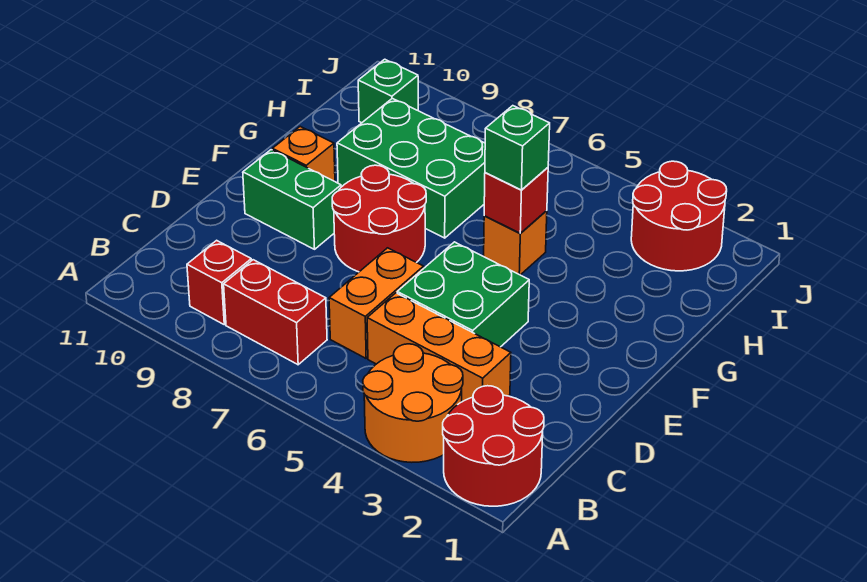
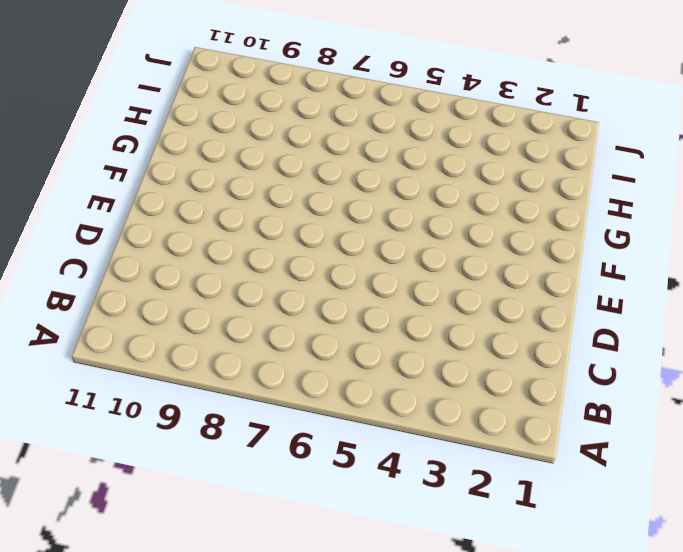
none -> red 2x2 round brick [443,386,544,506]
none -> orange 2x2 round brick [363,344,463,462]
none -> red 1x2 brick [224,260,327,365]

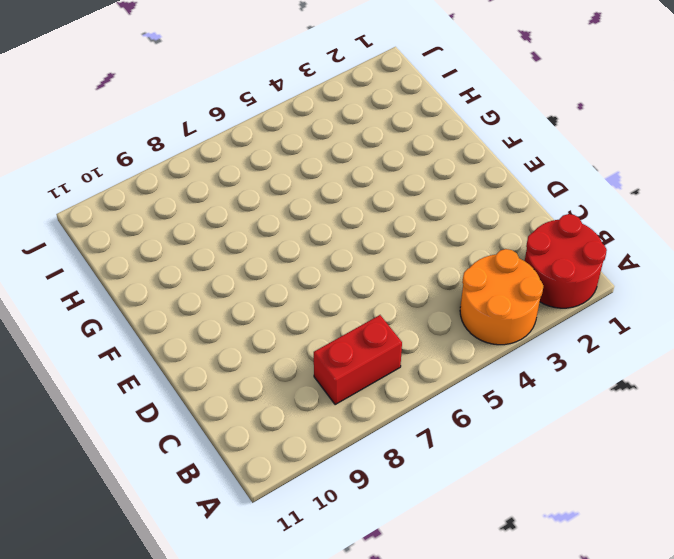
none -> red 1x1 brick [187,240,251,325]
none -> orange 1x3 brick [367,293,511,402]
none -> orange 1x2 brick [329,248,424,358]

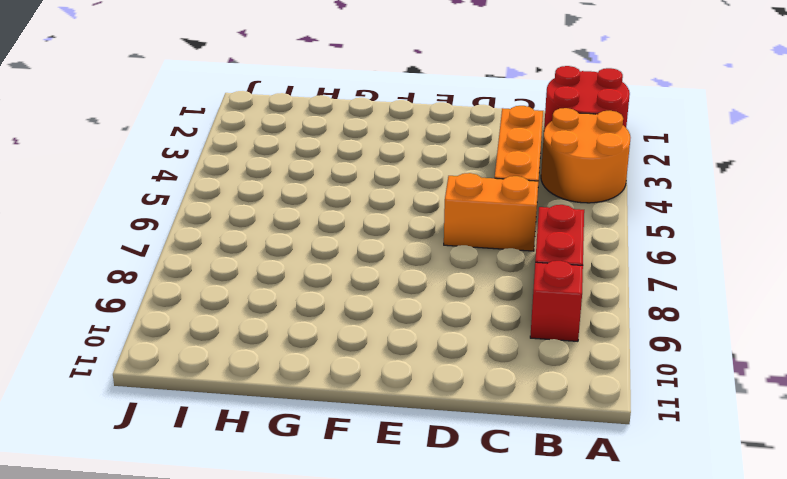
none -> green 2x2 brick [397,242,529,347]
none -> red 2x2 round brick [332,165,426,272]
none -> green 1x2 brick [243,150,341,249]

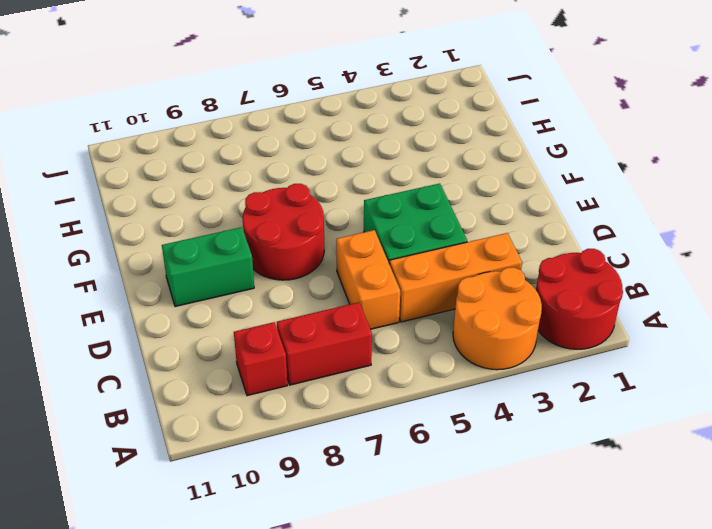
none -> orange 1x1 brick [272,127,335,181]
none -> orange 1x1 brick [484,211,547,275]
none -> green 2x3 brick [337,98,485,238]

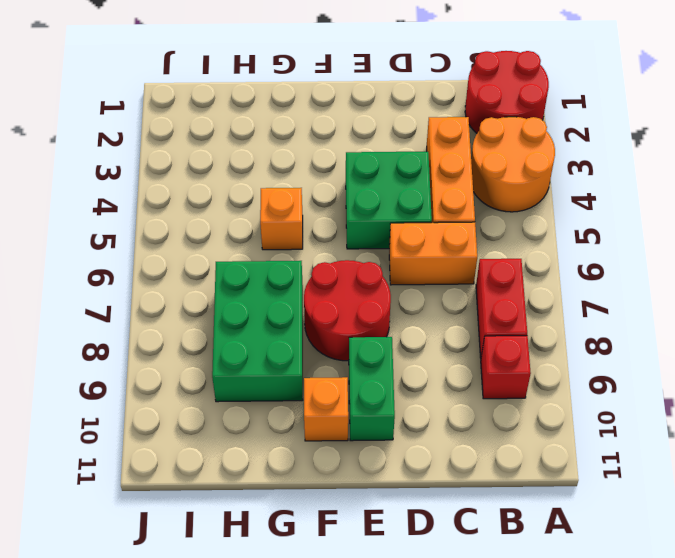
none -> red 2x2 round brick [631,161,727,271]
none -> green 1x1 brick [358,59,418,123]
none -> red 1x1 brick [484,168,548,233]

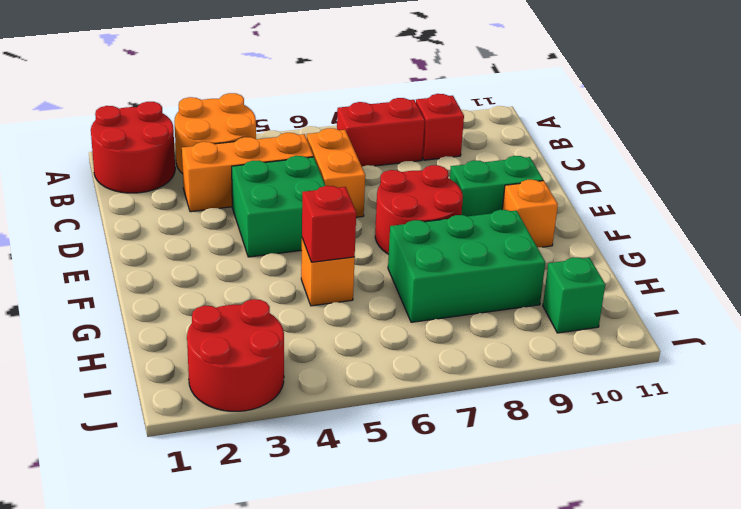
none -> green 1x1 brick [485,106,550,190]

